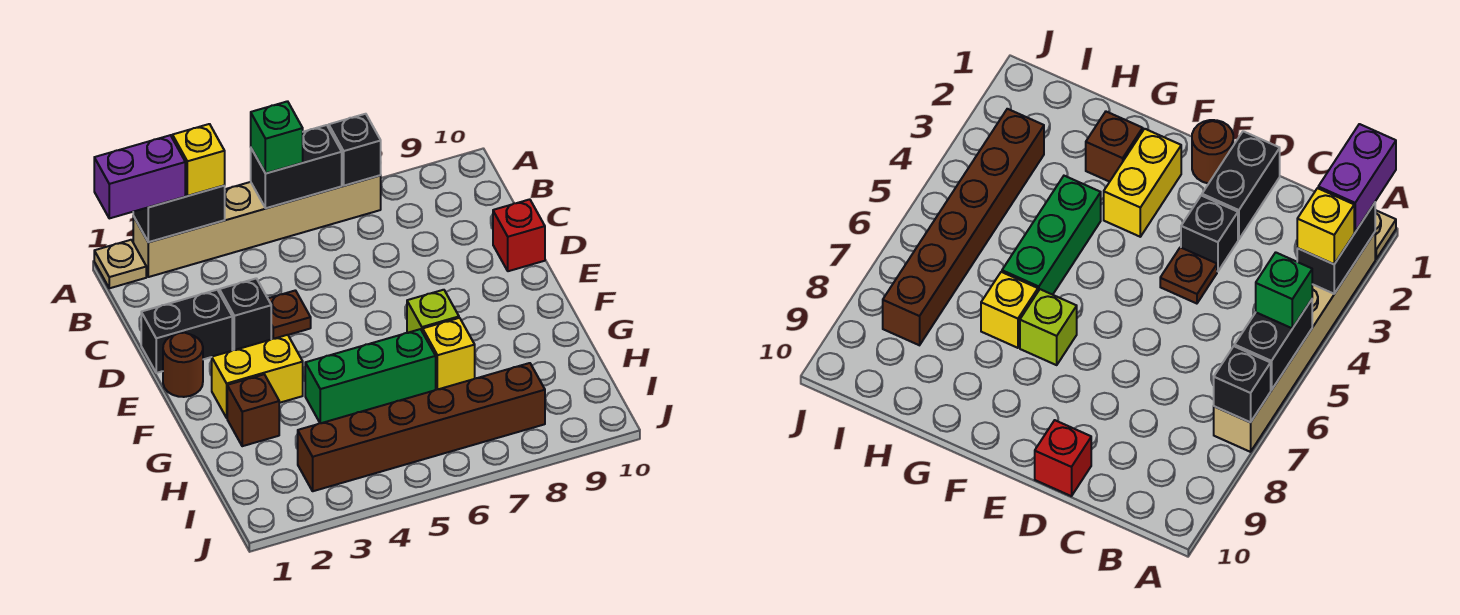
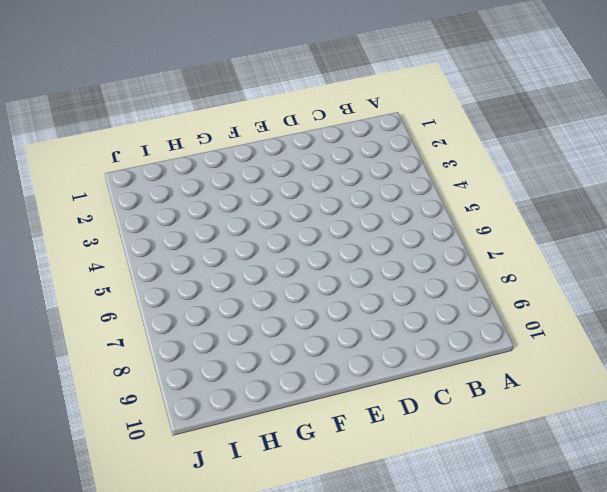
none -> tan 1x1 plate [94,240,146,288]
none -> tan 1x6 brick [133,175,381,277]
none -> black 1x2 brick [141,290,232,373]

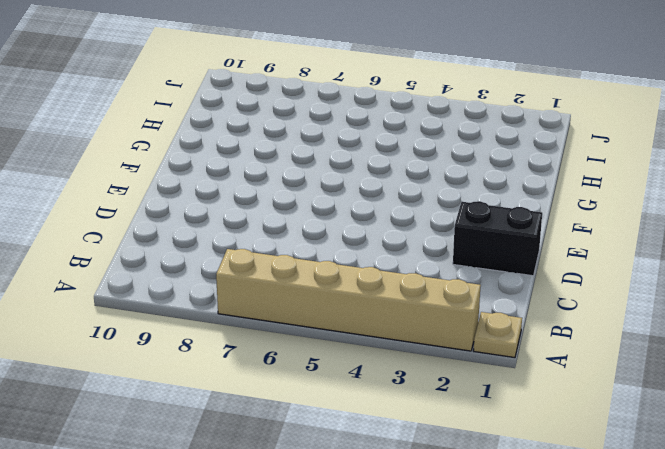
none -> black 1x1 brick [219,278,271,350]
none -> brown 1x1 plate [268,290,311,339]
none -> red 1x1 brick [493,199,545,271]

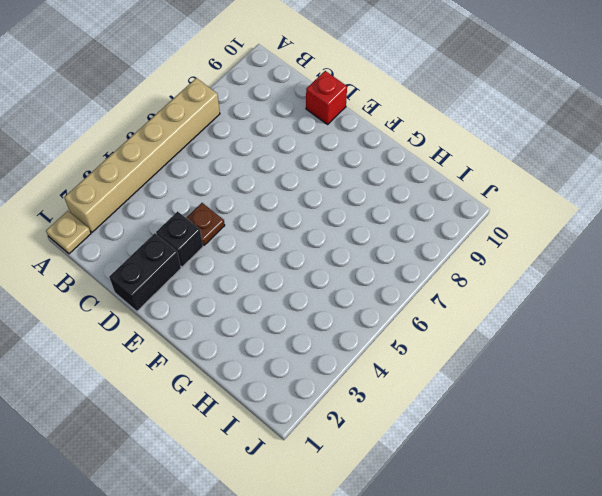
none -> brown 1x1 round brick [163,333,203,397]
none -> yellow 1x2 brick [212,335,303,418]
none -> lime 1x1 brick [407,290,459,333]

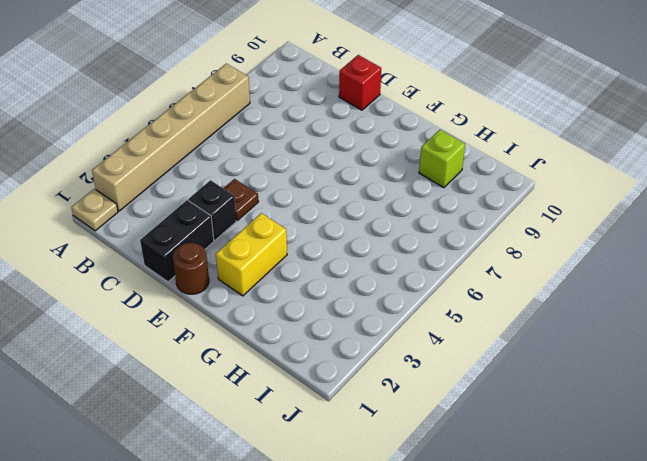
lime 1x1 brick [419,129,465,188] -> lime 1x1 brick moved to [407,290,459,333]
none -> brown 1x1 brick [227,374,279,446]
none -> green 1x3 brick [305,329,436,423]
none -> yellow 1x1 brick [423,318,475,389]

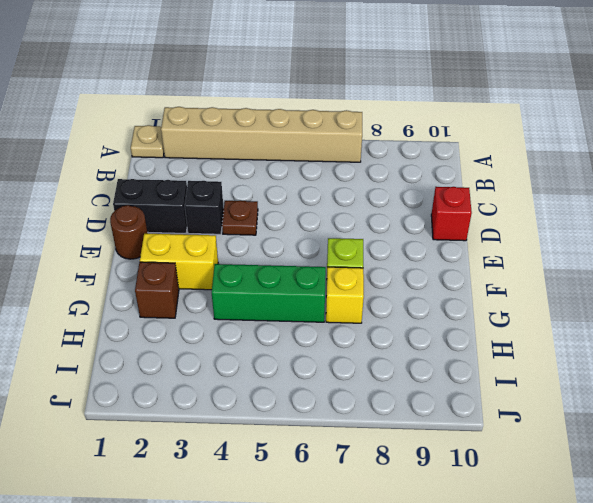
none -> brown 1x6 brick [298,363,545,491]
none -> black 1x2 brick [133,186,225,242]
none -> black 1x2 brick [251,125,342,208]

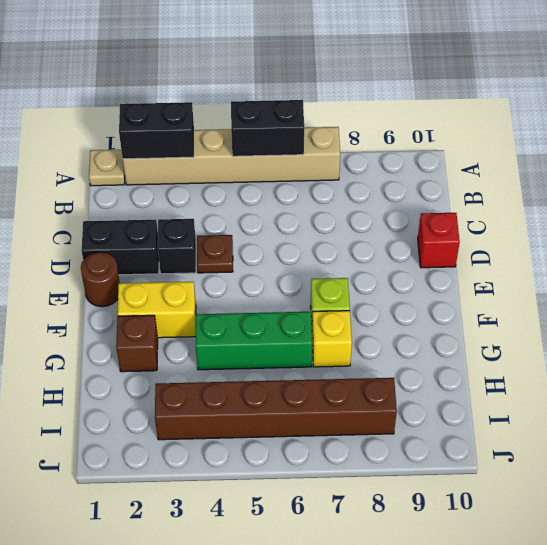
none -> black 1x1 brick [329,114,381,186]
none -> purple 1x2 brick [94,135,185,218]
none -> yellow 1x1 brick [172,124,225,196]

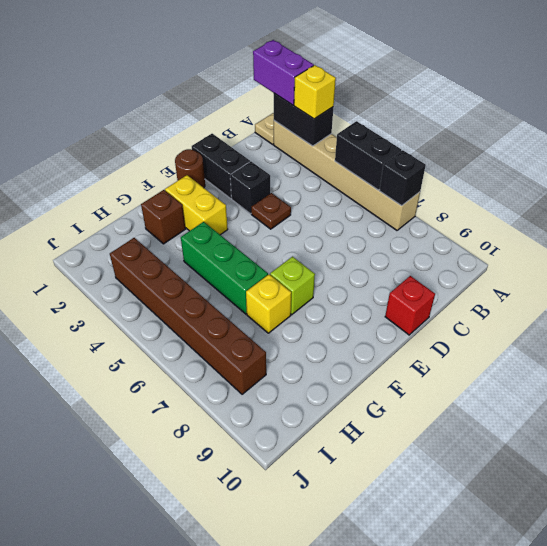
none -> green 1x1 brick [251,101,303,173]

